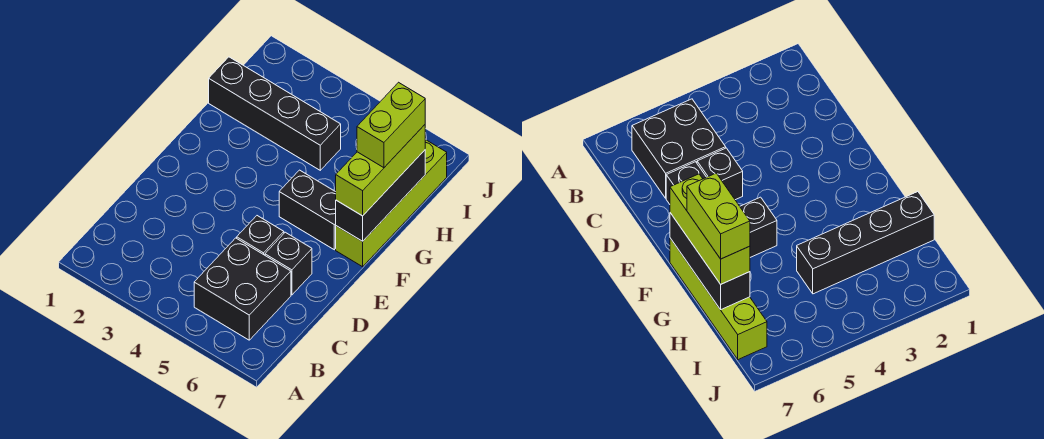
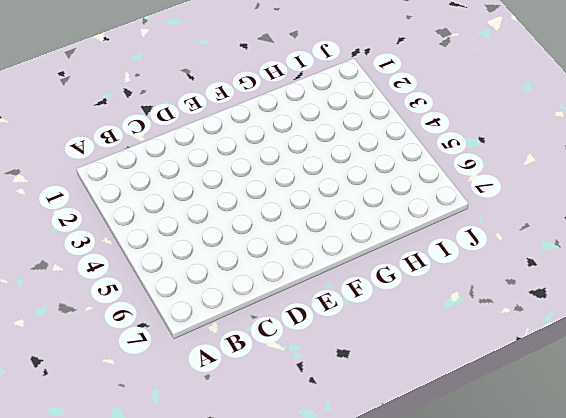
none -> black 2x2 brick [194,238,291,340]
none -> black 1x1 brick [237,216,284,255]

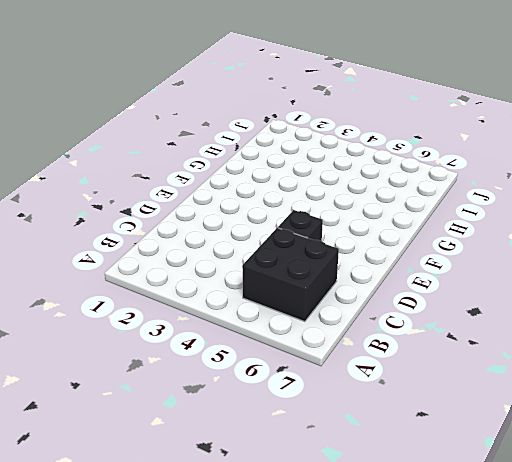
none -> black 1x1 brick [265,232,312,295]
none -> black 1x2 brick [279,170,336,250]

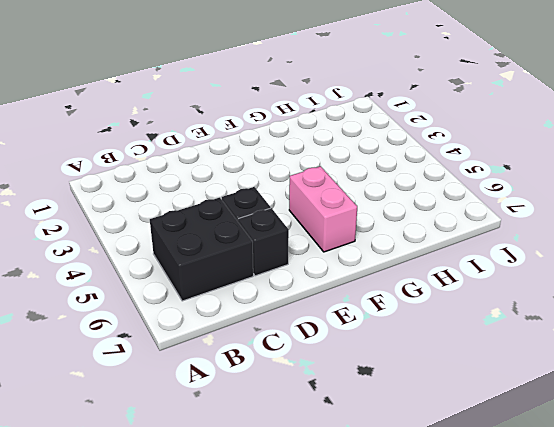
pink 1x2 brick [289,166,357,252] -> black 1x2 brick [279,170,336,250]
none -> lime 1x4 brick [336,140,447,267]
none -> black 1x4 brick [209,57,341,170]

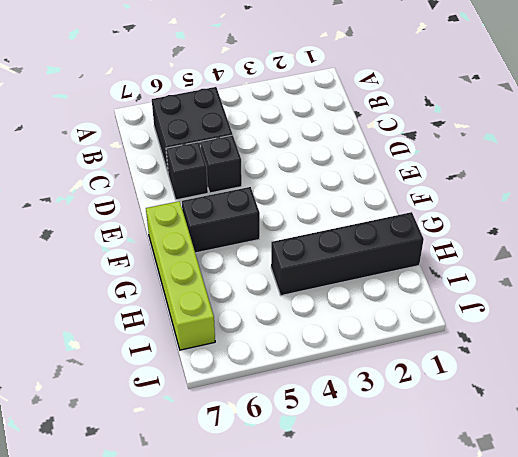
none -> black 1x3 brick [336,150,425,241]
none -> lime 1x3 brick [336,125,426,216]

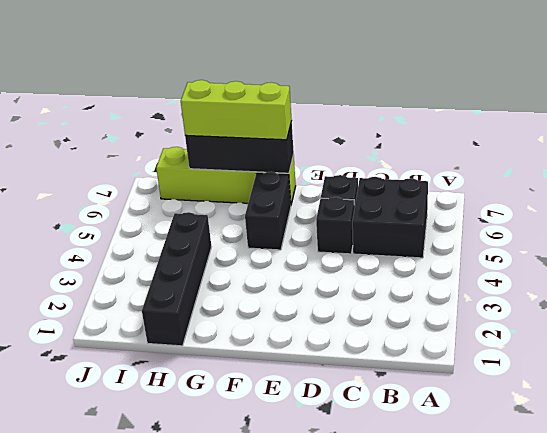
none -> lime 1x2 brick [357,82,425,168]

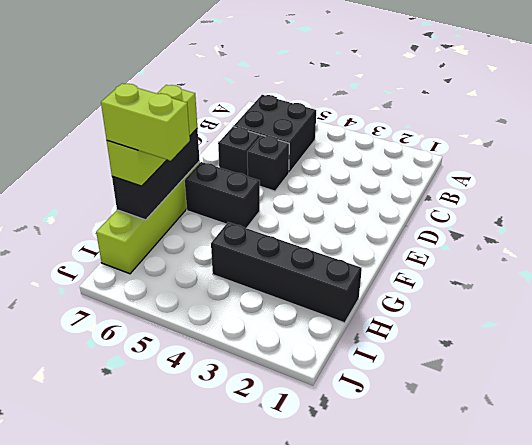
lime 1x2 brick [101,84,190,161] -> lime 1x2 brick turned to [357,82,425,168]

